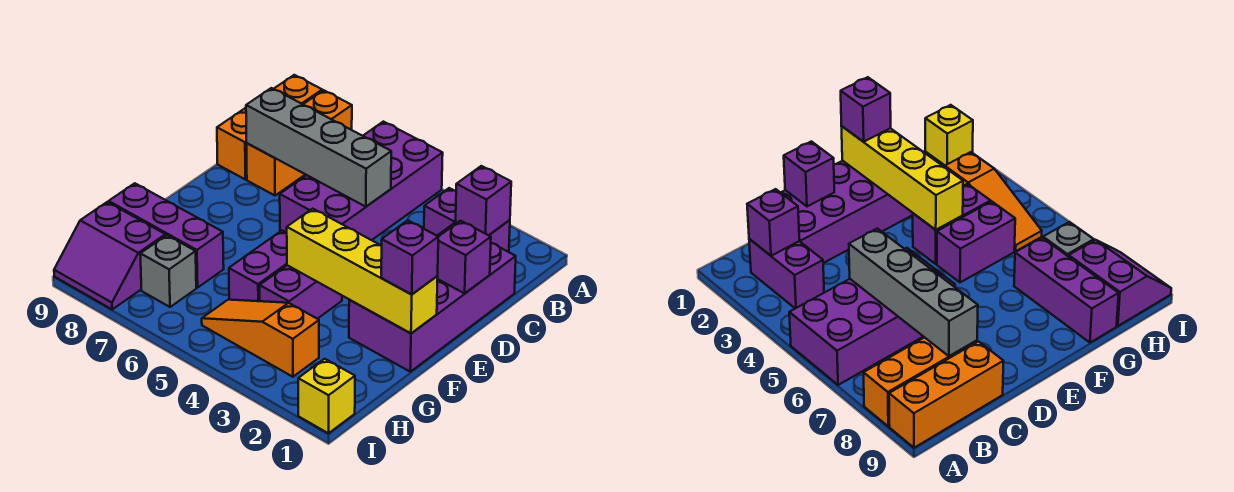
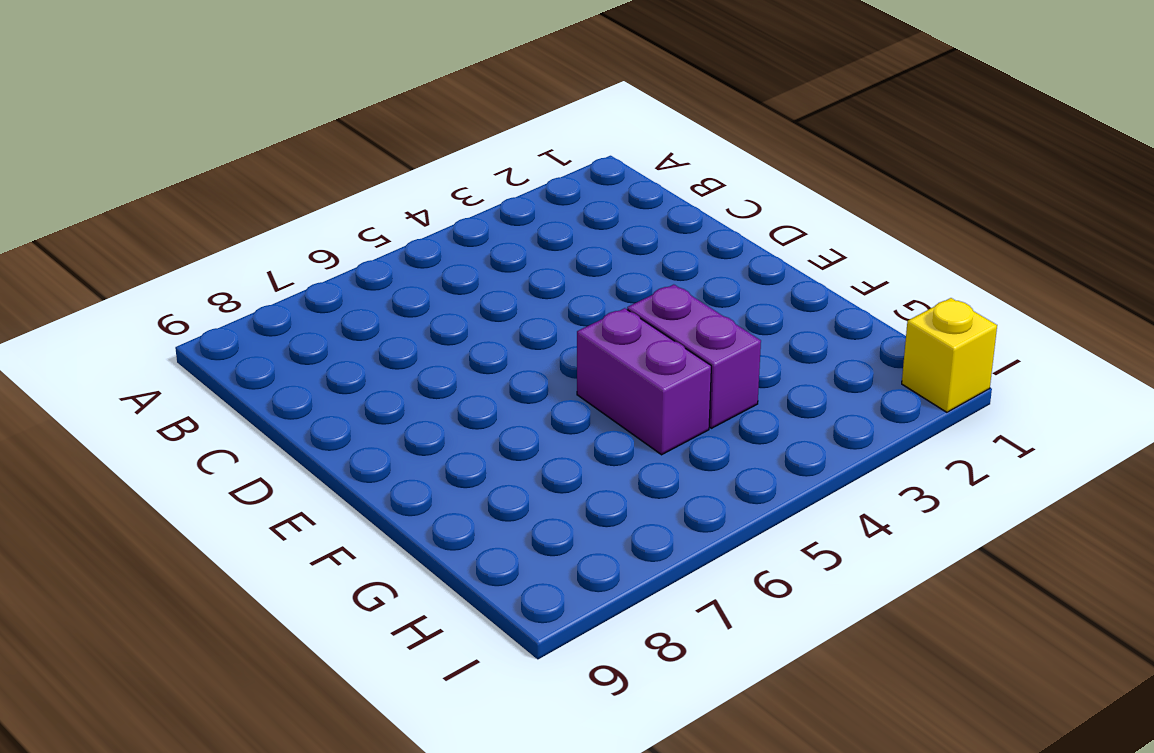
none -> purple 2x4 brick [280,122,443,240]
none -> orange 1x3 brick [247,90,352,195]
none -> orange 1x3 brick [217,75,322,179]

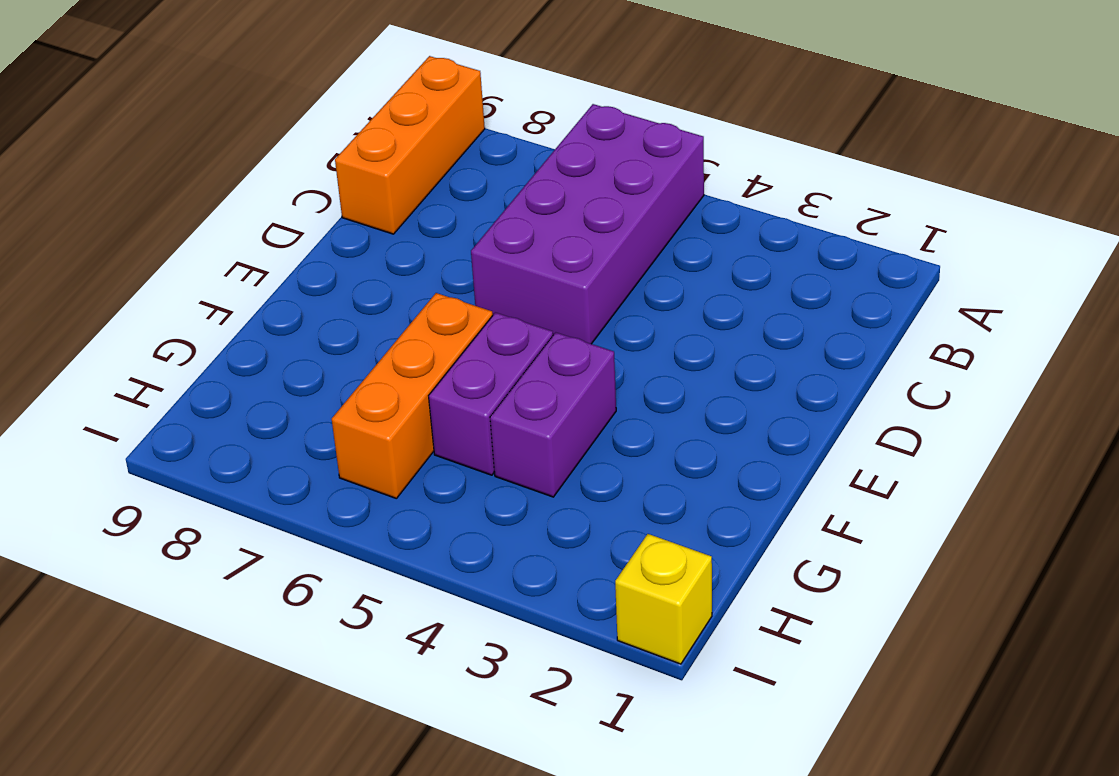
orange 1x3 brick [332,293,493,498] -> orange 1x3 brick moved to [247,90,352,195]
none -> purple 1x2 brick [424,188,510,252]
none -> purple 2x4 brick [349,223,516,372]
none -> purple 1x3 brick [109,183,224,288]

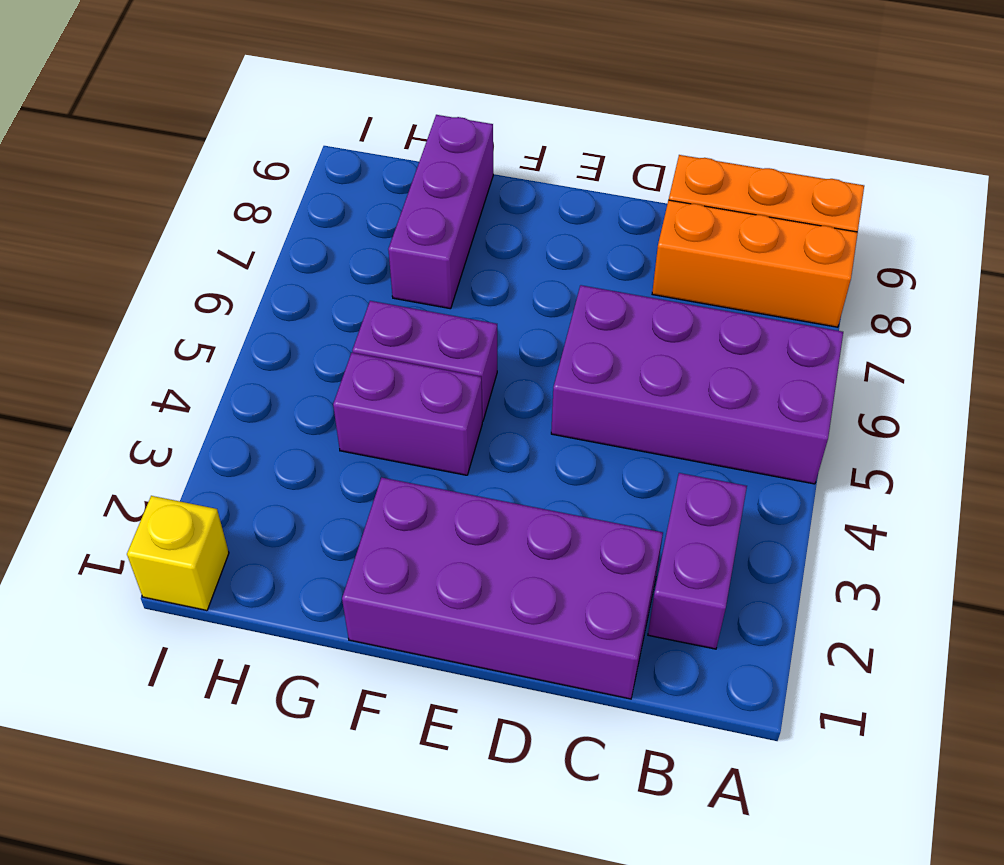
none -> orange 1x3 slope [202,300,319,377]
none -> grey 1x1 brick [140,235,196,307]
none -> purple 2x2 slope [54,202,165,309]

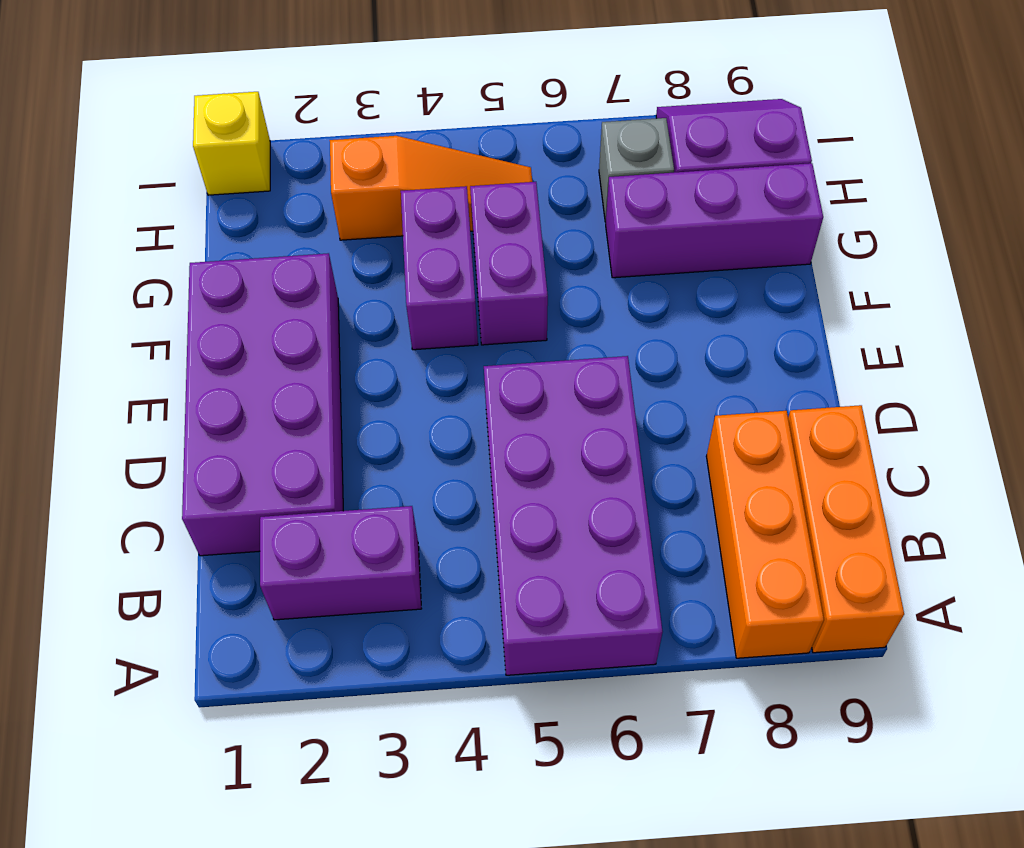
none -> purple 1x1 brick [456,166,511,235]
none -> grey 1x4 brick [246,88,391,207]
none -> purple 1x1 brick [438,221,491,293]

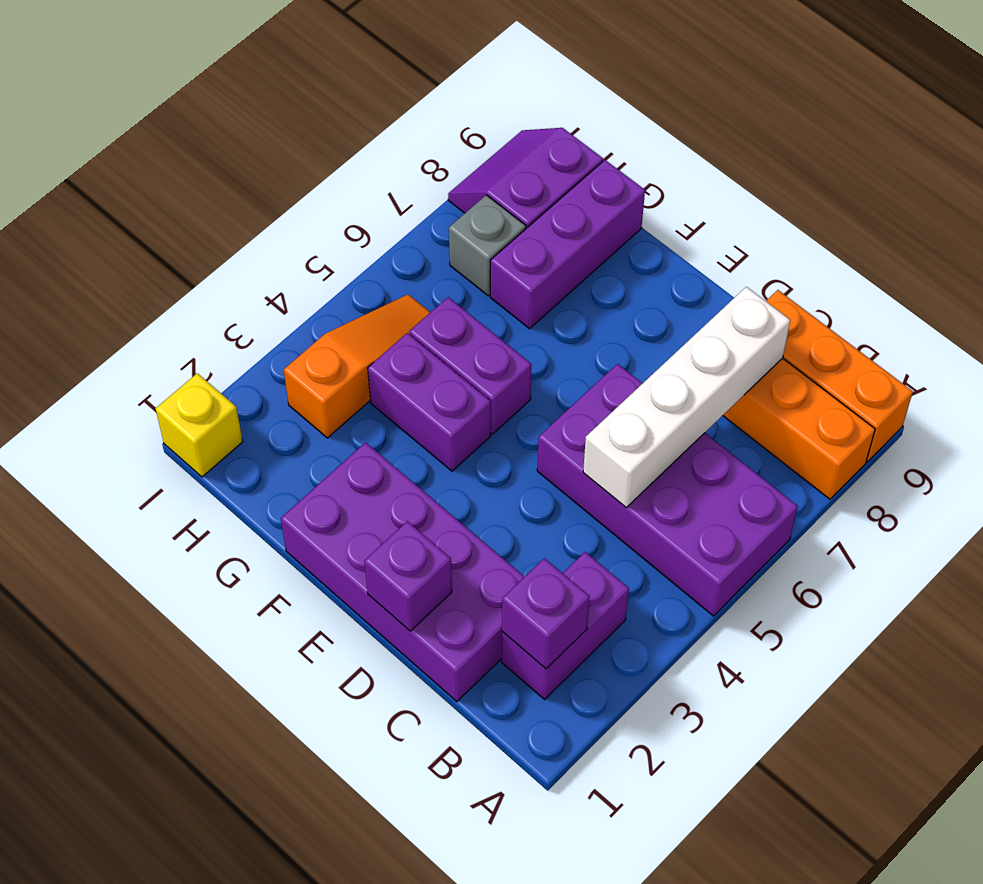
white 1x4 brick [583,287,790,507] -> grey 1x4 brick [246,88,391,207]
none -> yellow 1x4 brick [287,209,438,333]
none -> purple 1x1 brick [381,220,438,294]

